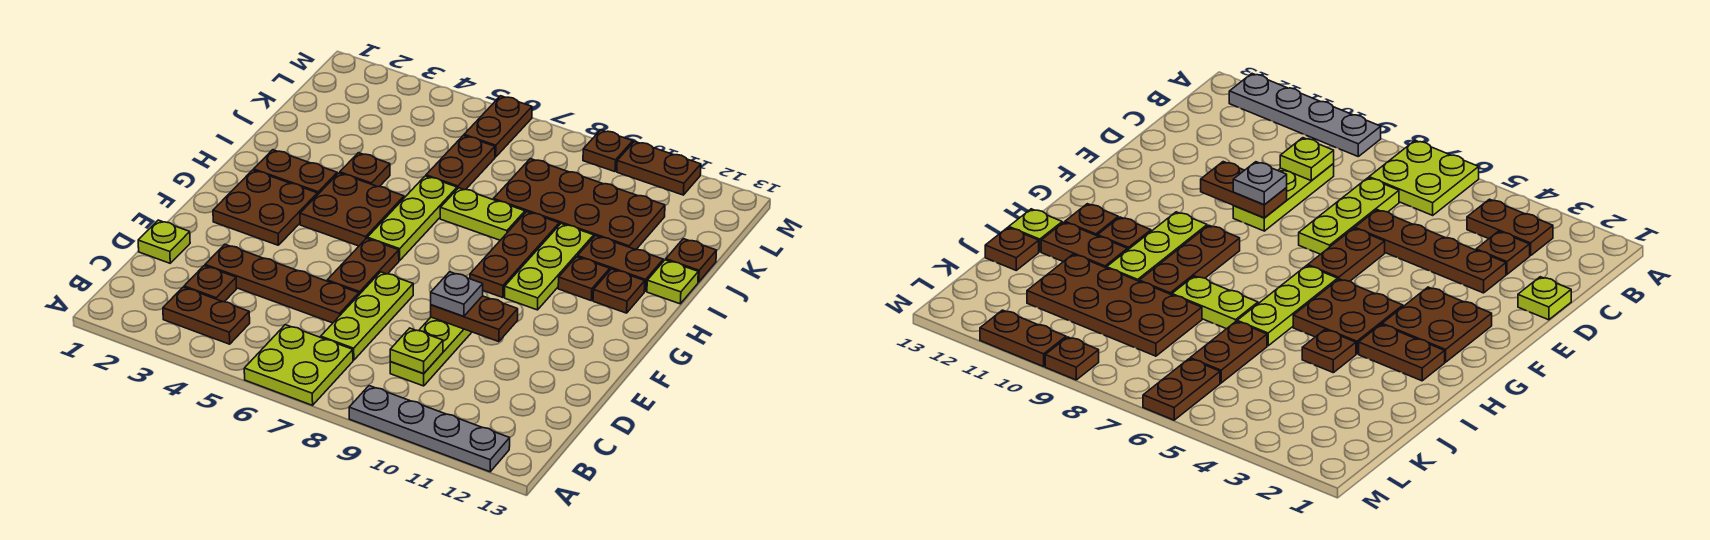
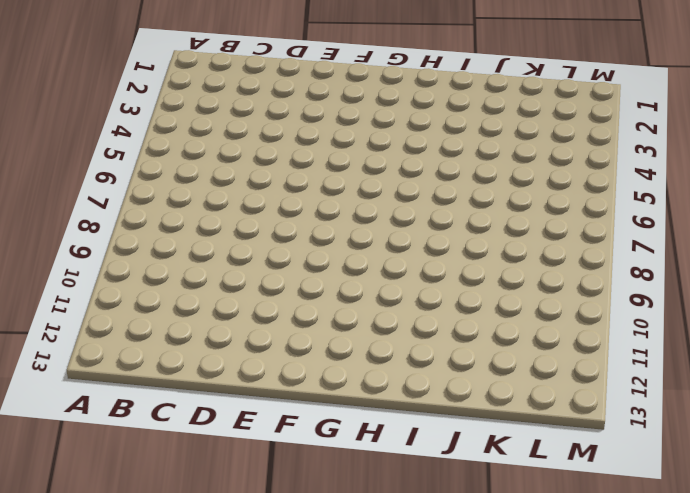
none -> lime 2x2 plate [244,325,353,405]
none -> grey 1x4 plate [349,386,510,472]
none -> brown 1x2 plate [163,287,250,344]
none -> brown 1x1 plate [184,266,236,302]

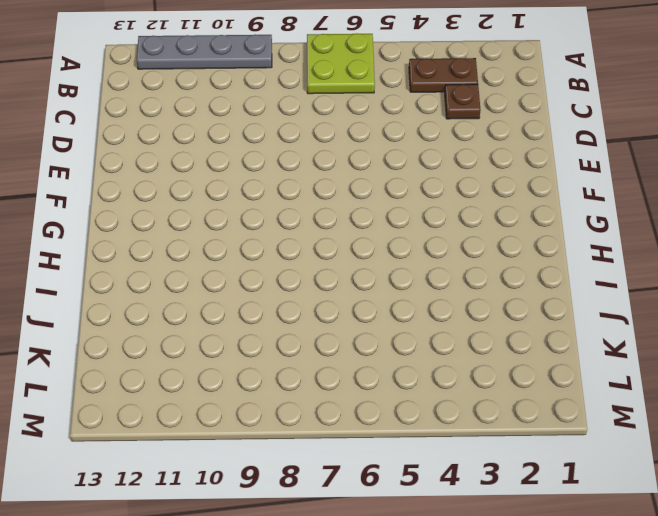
none -> lime 1x3 plate [321,272,413,360]
none -> lime 1x3 plate [390,317,472,386]
none -> lime 1x1 plate [138,220,190,263]
none -> brown 1x4 plate [205,244,359,323]

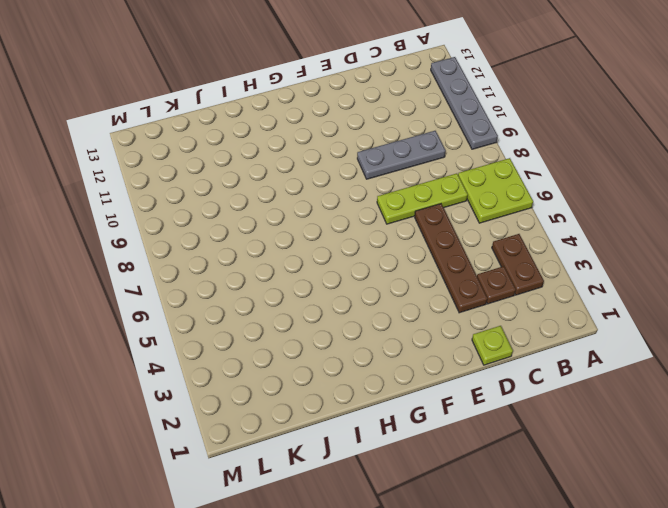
grey 1x3 plate [357,131,446,179] -> lime 1x3 plate [390,317,472,386]
none -> brown 1x2 plate [327,238,399,294]
none -> brown 2x2 plate [213,170,317,245]
none -> brown 2x2 plate [300,173,404,246]
none -> lime 1x3 plate [367,176,457,261]

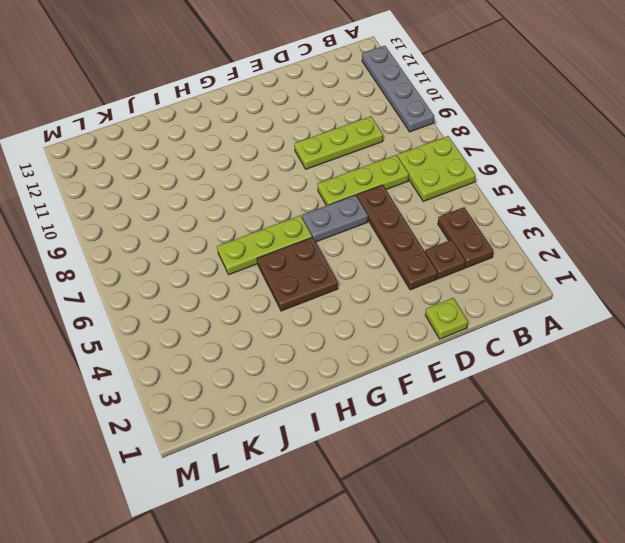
grey 1x2 plate [302,195,368,242] -> brown 1x2 plate [327,238,399,294]
none -> brown 2x2 plate [213,170,317,245]
none -> brown 1x3 plate [470,212,559,298]
none -> lime 1x3 plate [505,224,594,310]
none -> brown 1x2 plate [254,150,337,195]

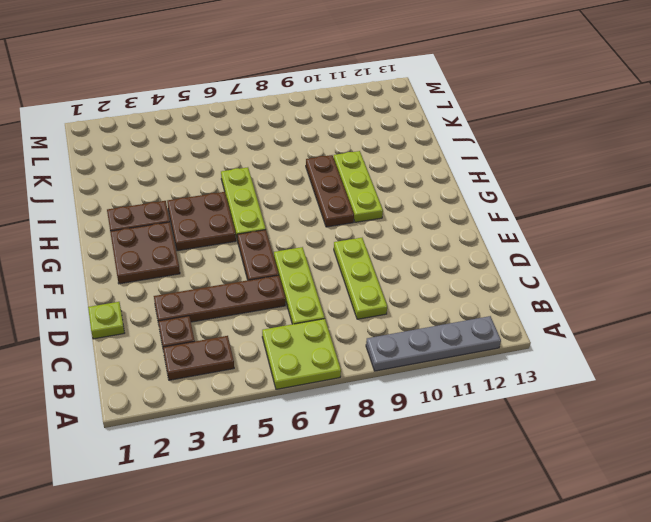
none -> brown 1x1 plate [558,257,610,301]
none -> brown 1x1 plate [593,269,645,313]
none -> brown 1x1 plate [340,153,390,187]
none -> lime 1x2 plate [440,188,525,240]

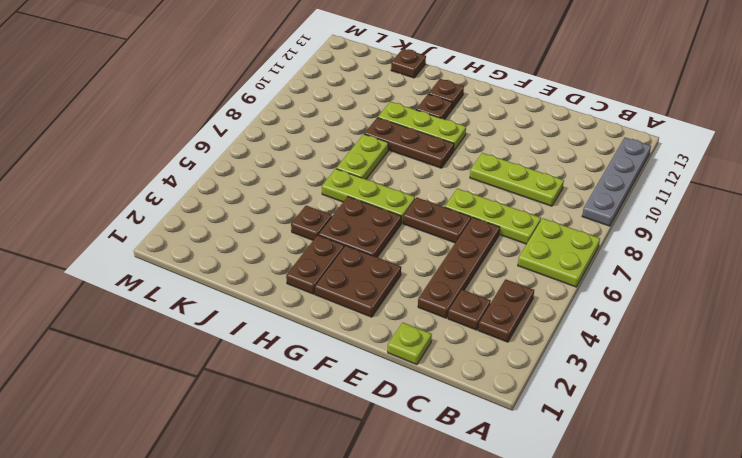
none -> brown 1x2 plate [578,236,663,291]
none -> lime 1x1 plate [647,260,698,304]
none -> brown 1x2 plate [426,135,495,190]
none -> brown 2x4 plate [494,159,665,249]

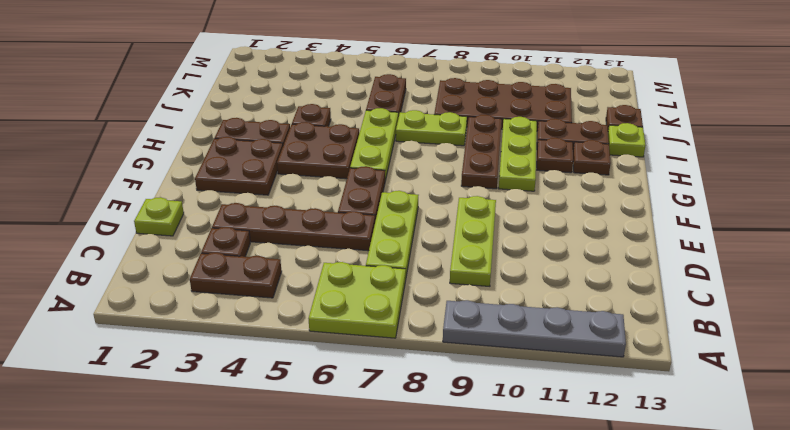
none -> brown 1x2 plate [464,96,532,157]
none -> brown 1x1 plate [583,130,633,172]
none -> brown 1x2 plate [617,141,701,195]
none -> lime 1x1 plate [390,328,443,374]

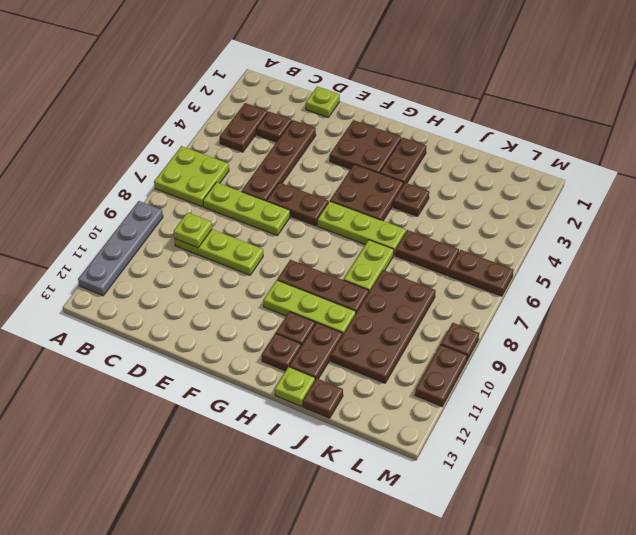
none -> brown 1x2 plate [431,296,518,342]
none -> grey 1x1 plate [431,272,483,317]

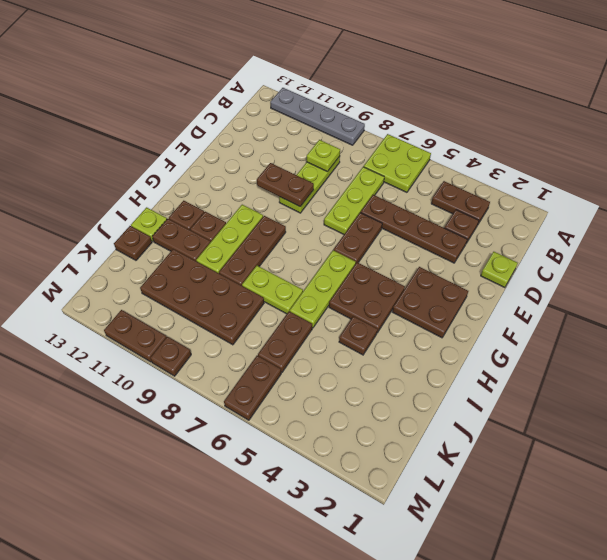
none -> brown 1x2 plate [254,150,337,195]
none -> grey 1x1 plate [431,272,483,317]

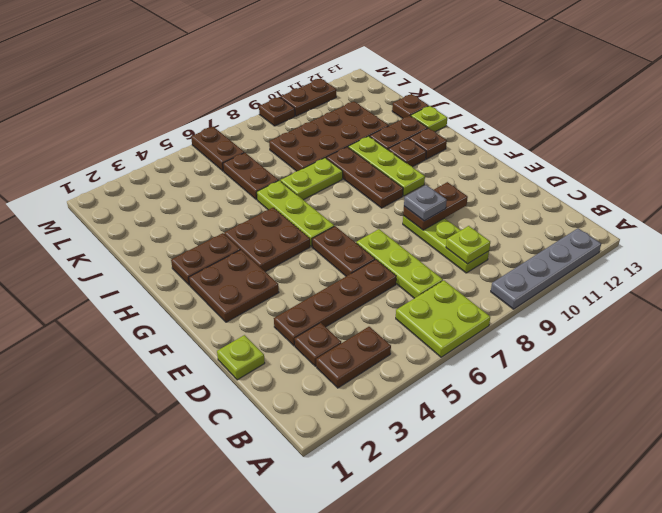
none -> brown 1x1 plate [340,153,390,187]

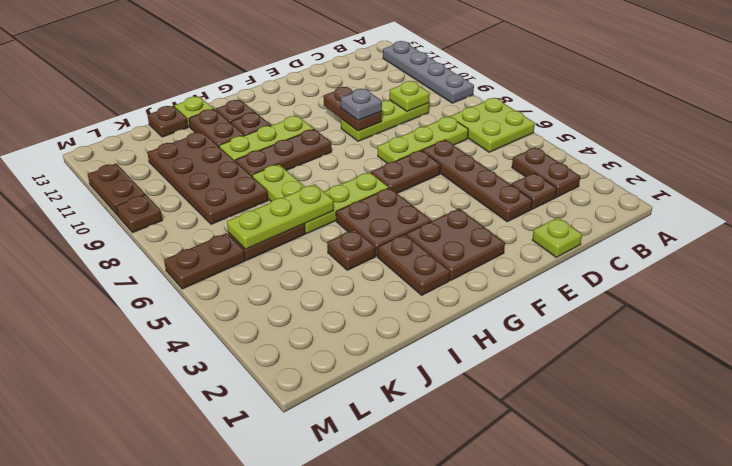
lime 1x3 plate [227,184,334,249] -> none

